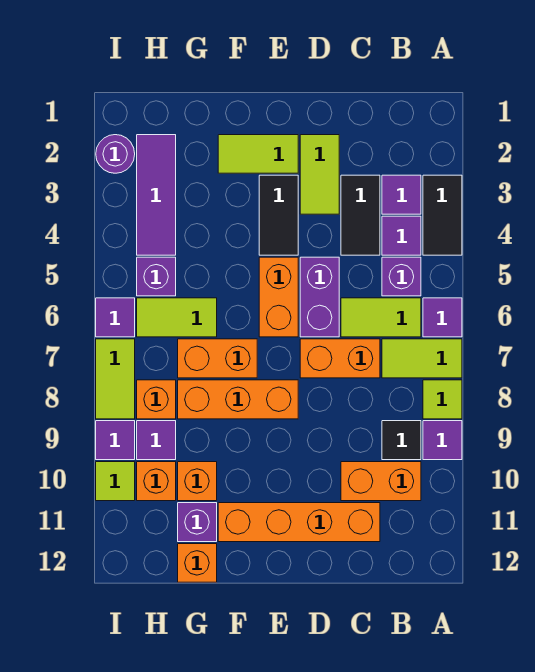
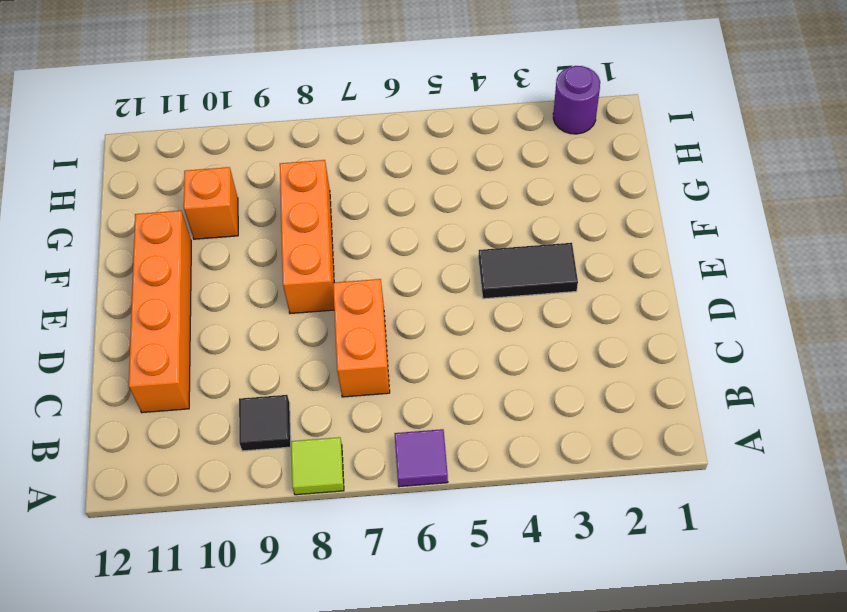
none -> black 1x2 tile [423,175,462,255]
none -> lime 1x2 tile [382,339,462,378]
none -> purple 1x1 tile [423,421,462,460]
none -> purple 1x1 tile [382,175,421,214]

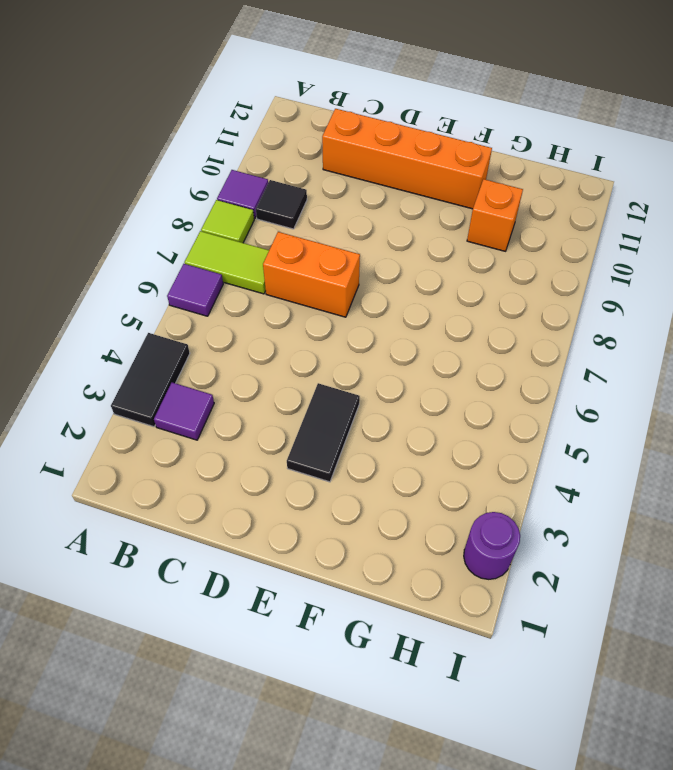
none -> purple 1x1 tile [382,216,421,255]
none -> purple 1x1 brick [382,257,421,296]
none -> lime 1x2 tile [341,298,421,337]
none -> orange 1x2 brick [341,462,421,501]

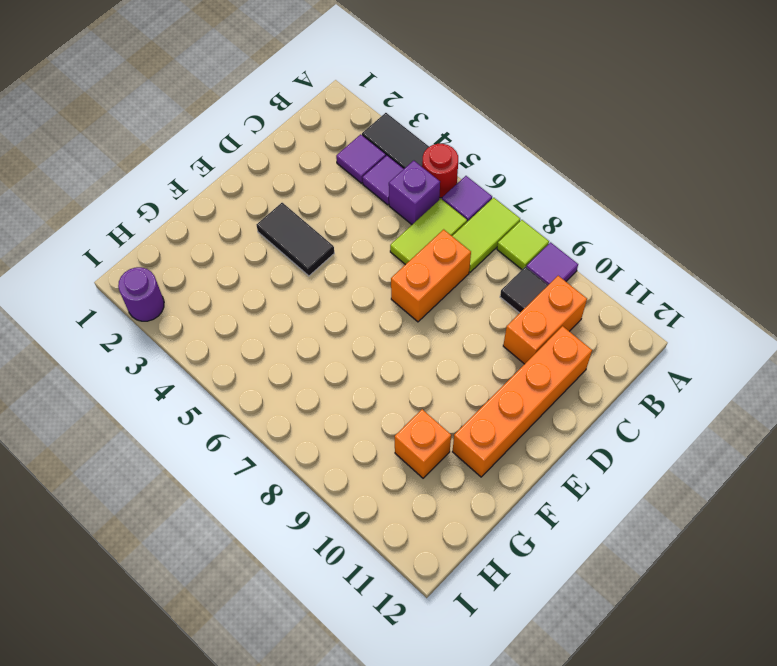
red 1x1 round brick [422,144,458,198] -> none
none -> black 1x2 tile [341,175,380,255]
none -> lime 1x2 tile [300,135,339,214]
none -> purple 1x2 brick [300,257,339,337]
none -> lime 1x2 tile [218,135,298,173]

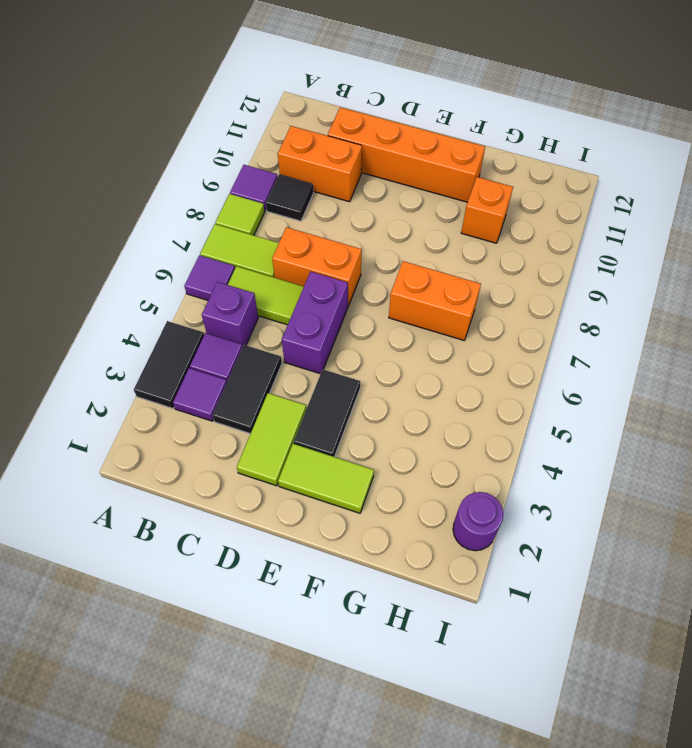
none -> orange 1x2 brick [259,257,298,337]
none -> orange 1x3 brick [178,380,298,419]
none -> lime 1x2 tile [137,298,217,337]
none -> purple 1x1 brick [178,503,217,542]

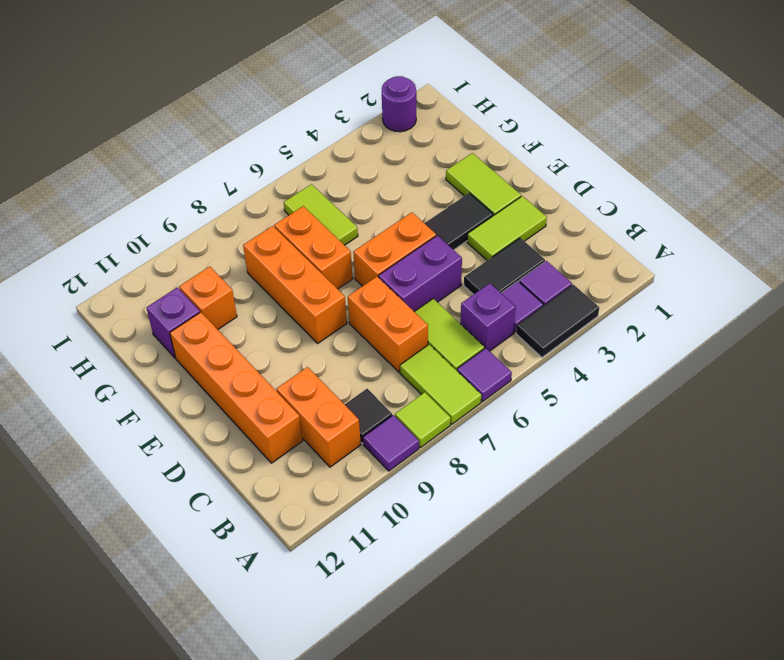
none -> orange 1x1 brick [178,544,217,582]
none -> purple 1x3 tile [137,135,176,255]
none -> purple 1x1 brick [137,257,176,296]
none -> orange 1x1 brick [137,380,176,419]

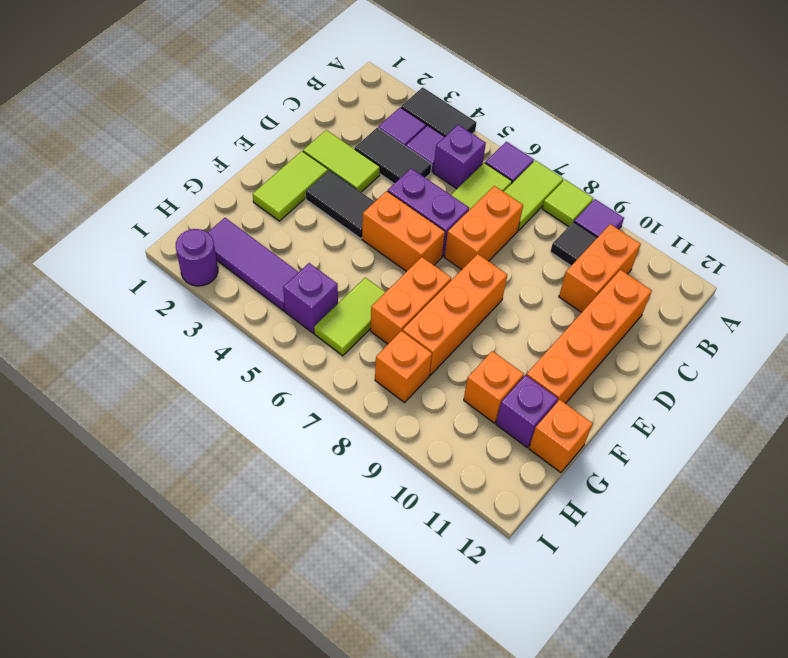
none -> purple 1x1 tile [137,421,176,460]
none -> orange 1x1 brick [137,462,176,501]
none -> purple 1x1 tile [96,298,135,337]
none -> lime 1x2 tile [96,339,135,419]

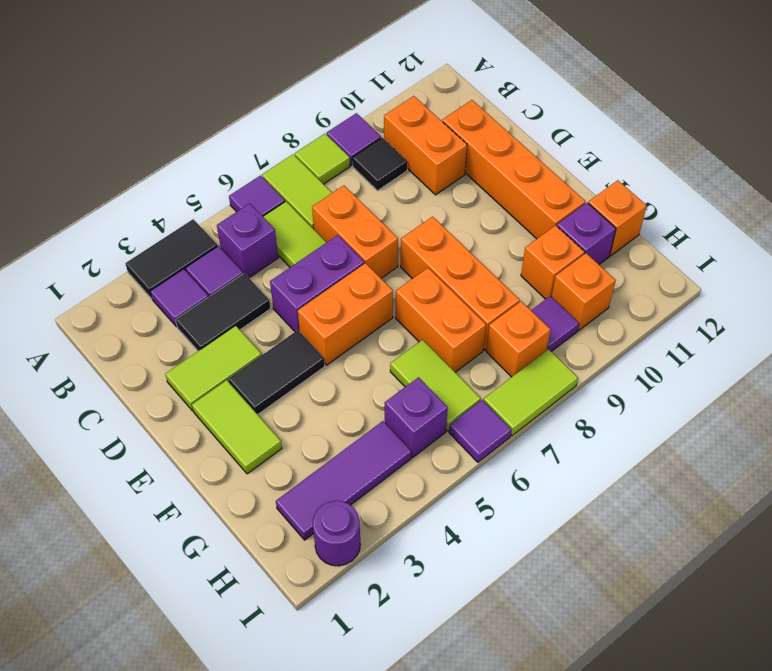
none -> purple 1x1 tile [96,421,135,460]
none -> lime 1x1 tile [96,462,135,501]

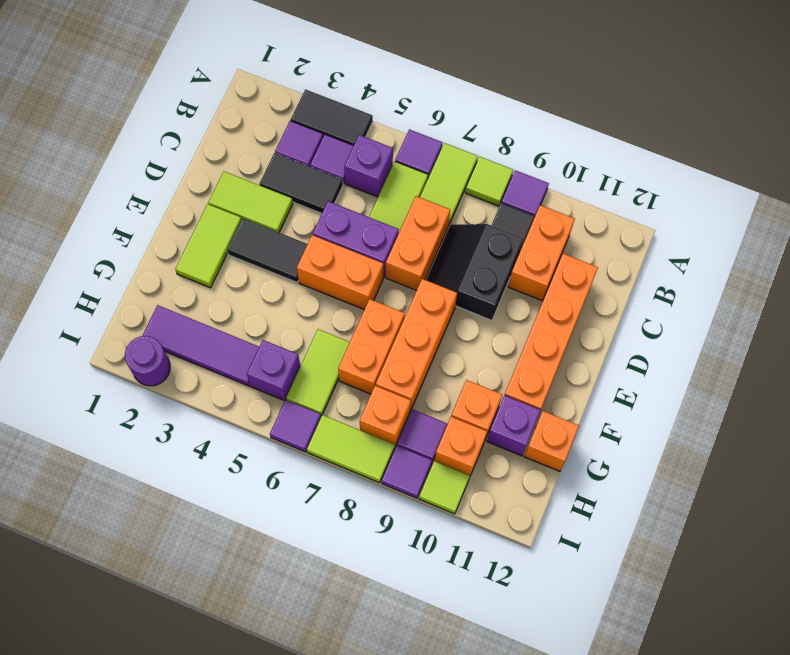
black 2x2 slope [426,224,524,320] -> none

